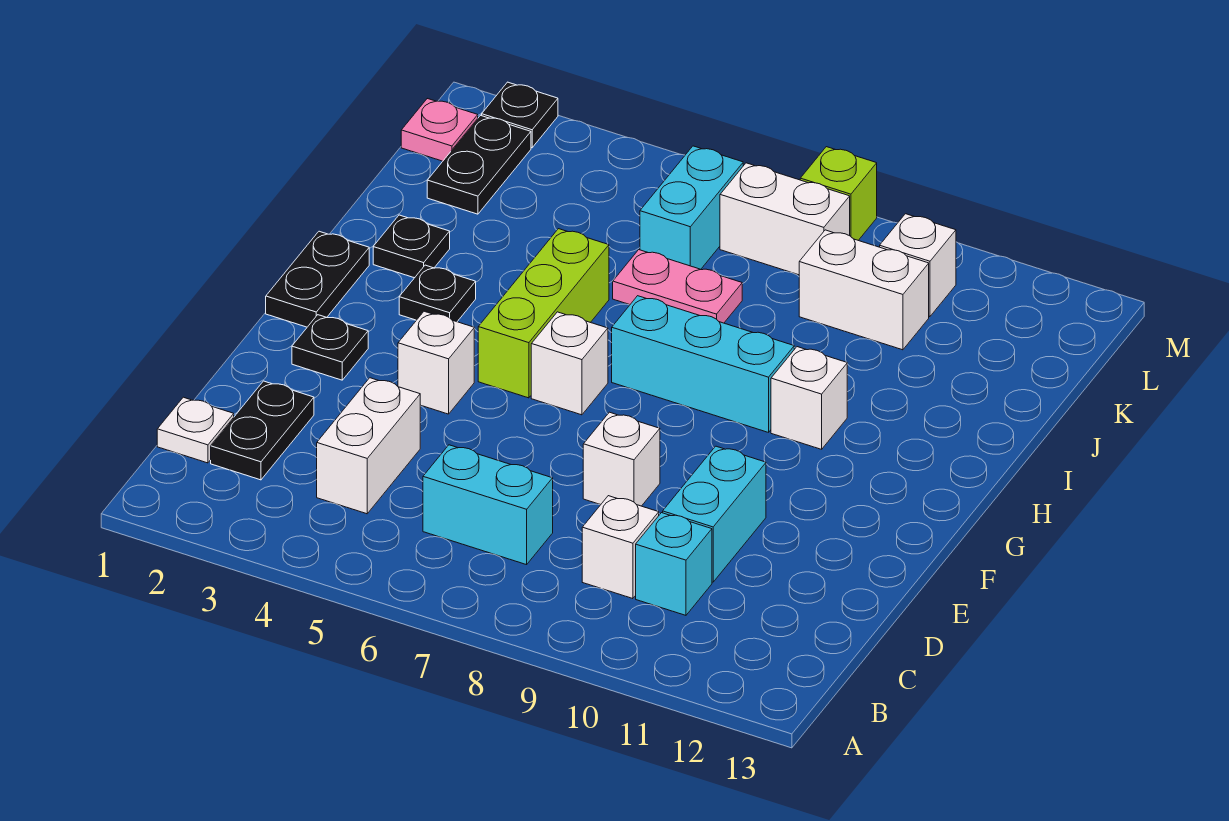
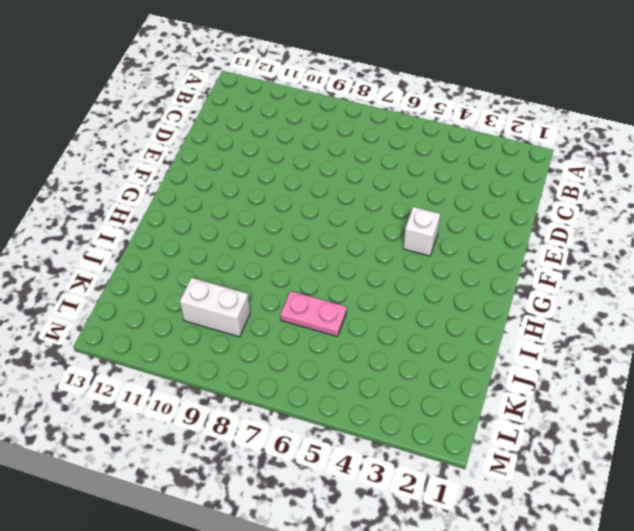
none -> white 1x1 plate [157,397,234,463]
none -> black 1x2 plate [211,381,314,480]
none -> white 1x2 brick [317,378,420,514]

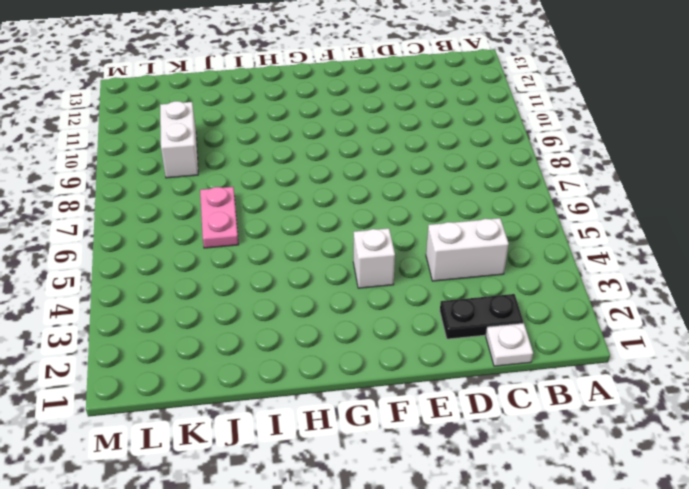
none -> cyan 1x2 brick [423,445,553,565]
none -> white 1x1 brick [582,496,659,599]
none -> cyan 1x1 brick [636,513,712,615]

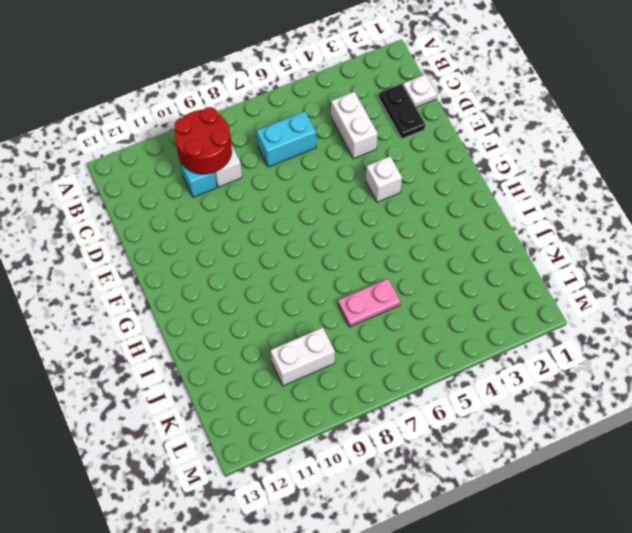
red 2x2 round brick [175,107,232,174] -> none
none -> cyan 1x2 brick [663,446,766,582]
none -> white 1x1 brick [583,412,660,506]
none -> black 1x1 plate [292,315,368,380]

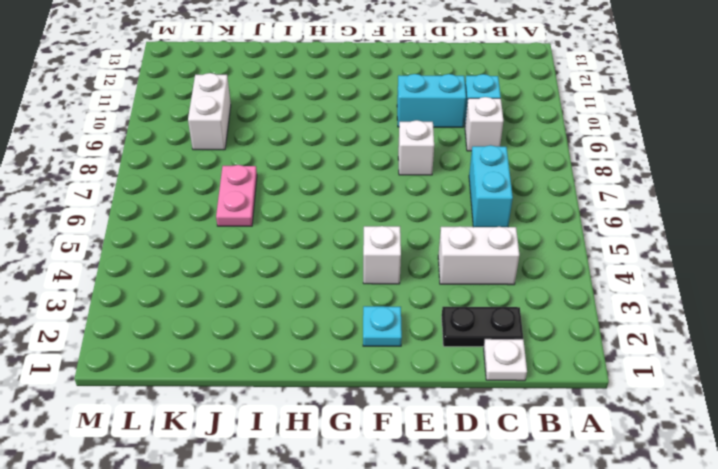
cyan 1x1 plate [363,306,402,346] -> black 1x1 plate [292,315,368,380]
none -> black 1x2 plate [266,231,369,327]
none -> lime 1x3 brick [478,229,609,398]
none -> white 1x1 brick [531,312,608,415]

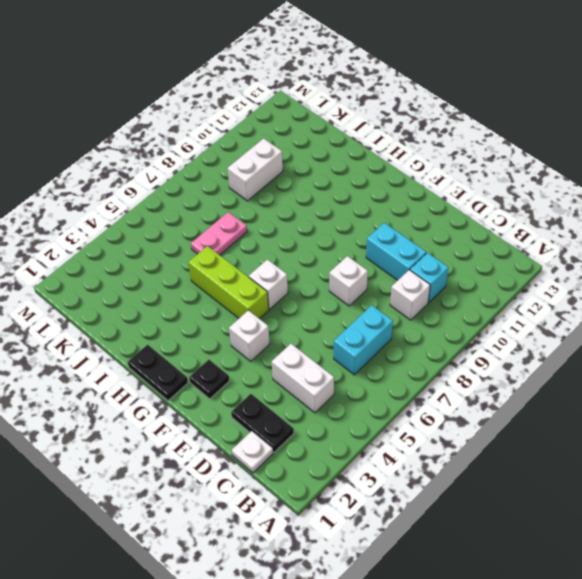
none -> black 1x1 plate [399,265,476,322]
none -> cyan 1x3 brick [612,296,794,432]
none -> white 1x1 brick [771,347,847,449]

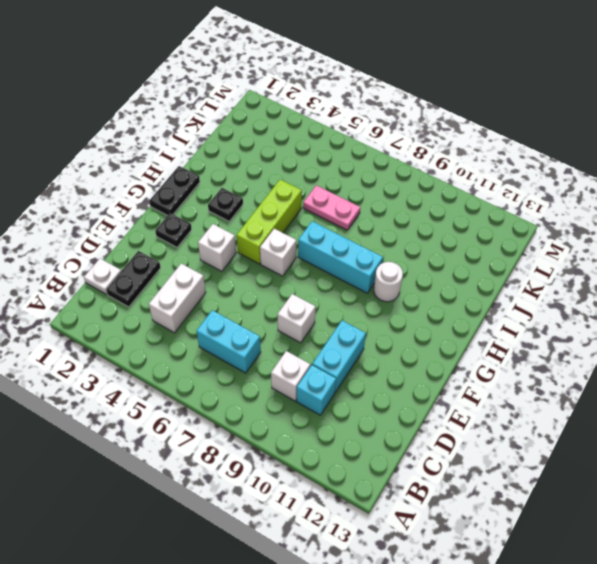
white 1x1 round brick [374,262,403,302] -> white 1x1 brick [771,347,847,449]
none -> black 1x1 plate [373,215,450,278]
none -> black 1x2 plate [427,115,531,214]
none -> cyan 1x2 brick [640,146,743,269]

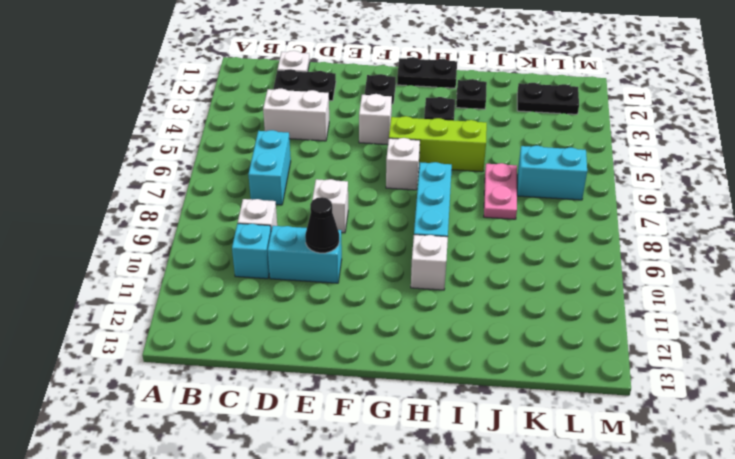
black 1x1 cone [305,197,339,253] -> none
none -> white 1x2 brick [799,230,929,350]
none -> pink 1x1 plate [401,98,478,161]
none -> white 1x2 brick [720,163,850,275]

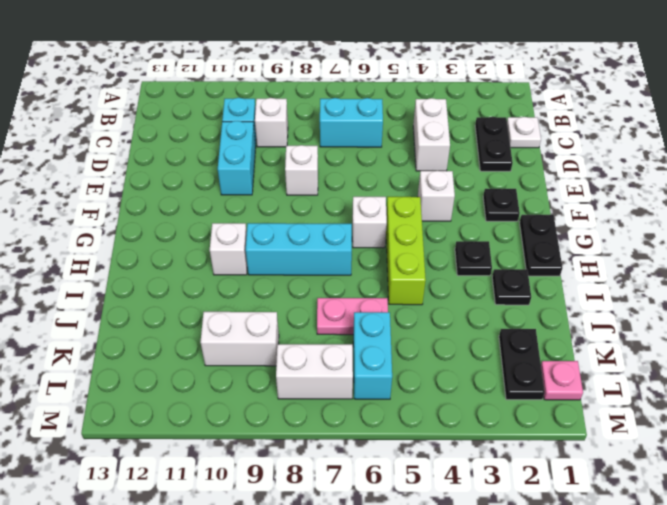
none -> white 1x1 brick [880,214,956,317]
none -> black 1x1 plate [482,82,558,148]
none -> lime 1x1 brick [800,147,877,240]

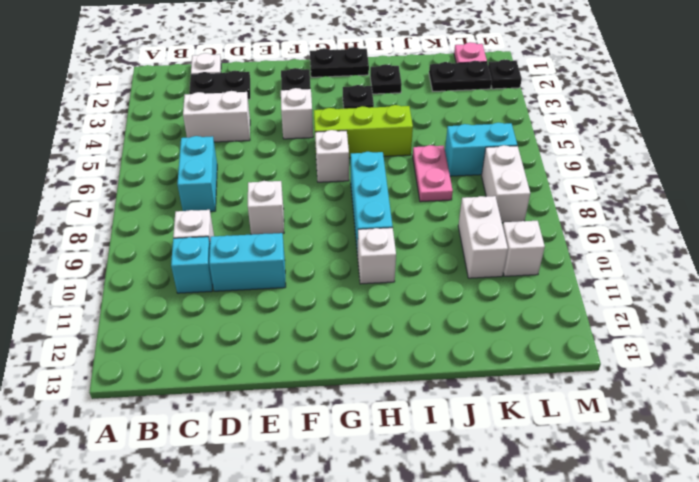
none -> lime 1x1 brick [800,147,877,240]

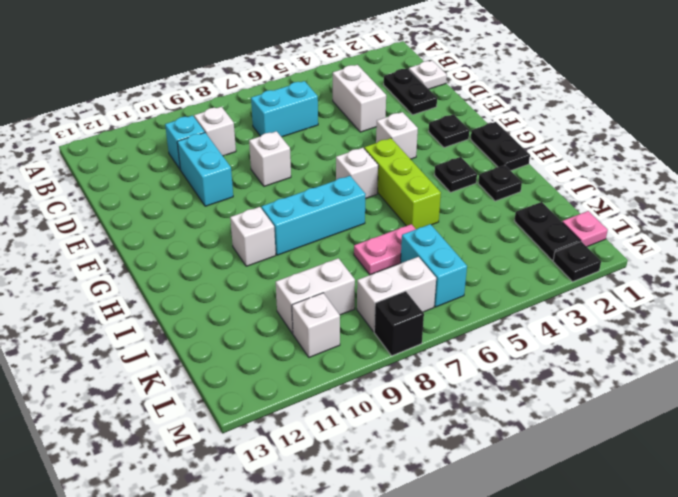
black 1x1 brick [374,291,424,356] -> lime 1x1 brick [800,147,877,240]

